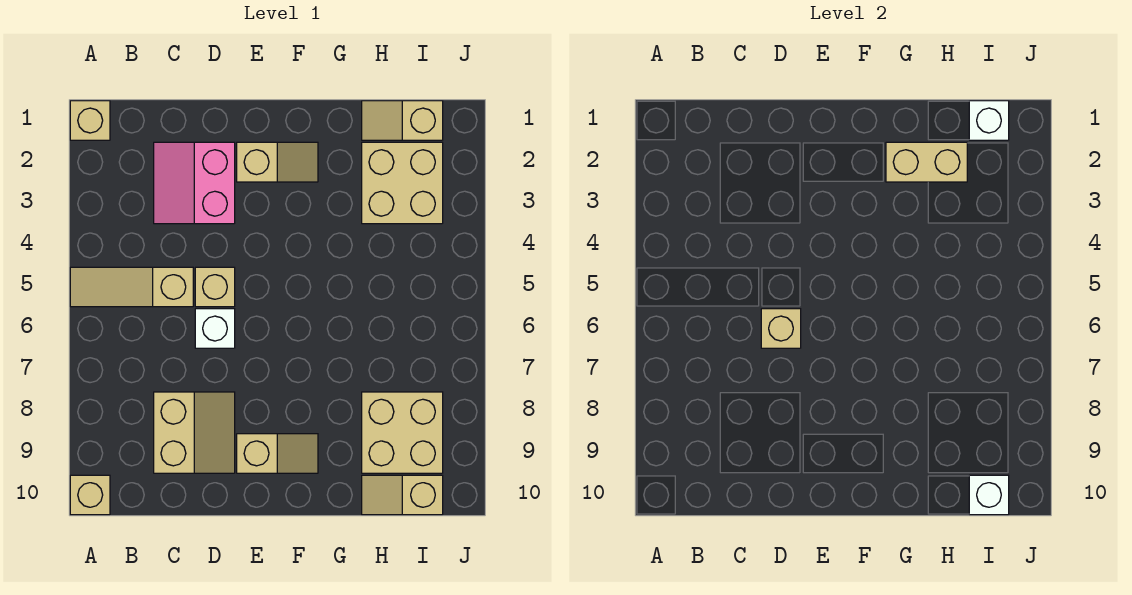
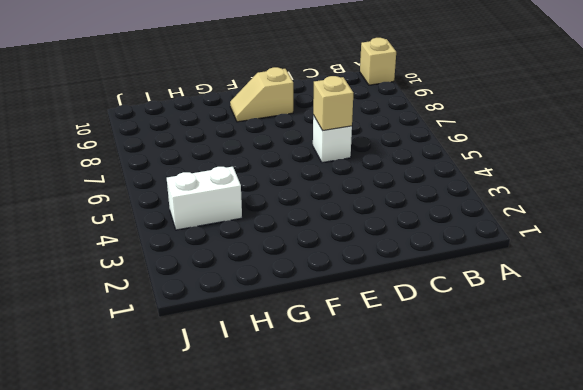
white 1x2 brick [167,167,242,230] -> none
none -> tan 1x1 brick [70,101,110,140]
none -> tan 1x3 slope [70,267,193,307]
none -> pink 2x2 slope [154,142,235,224]

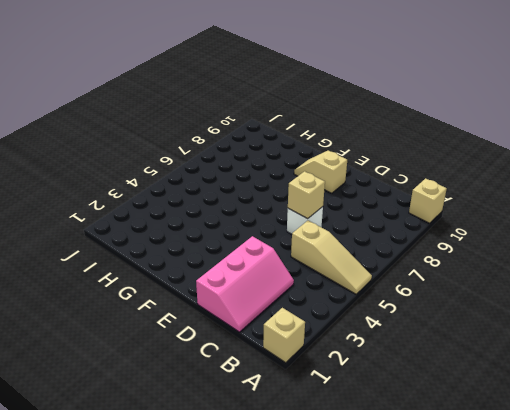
pink 2x3 slope [196,236,294,332] -> pink 2x2 slope [154,142,235,224]
none -> tan 2x2 slope [154,392,235,473]
none -> tan 1x1 brick [195,267,235,307]
none -> tan 1x2 slope [237,142,318,182]

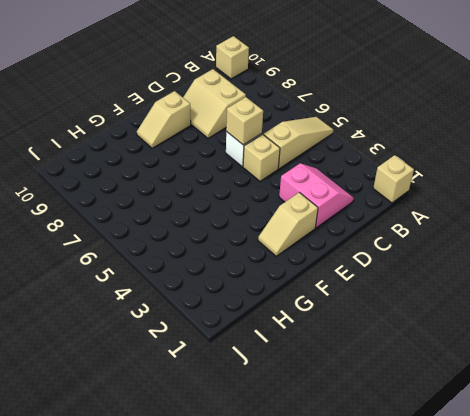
none -> tan 1x2 slope [362,101,443,140]
none -> tan 2x2 brick [362,142,443,224]
none -> tan 2x2 brick [362,392,443,473]

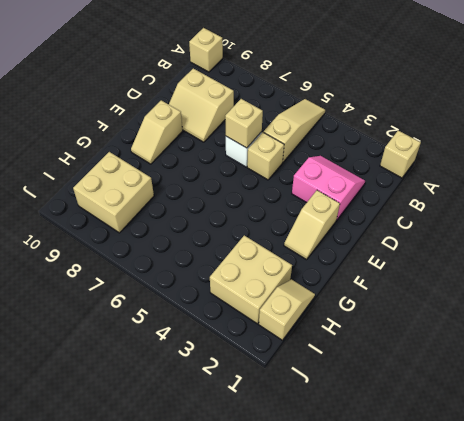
none -> tan 1x2 slope [362,475,443,515]
none -> tan 1x2 brick [886,142,967,182]
none -> white 1x1 brick [969,101,1009,140]

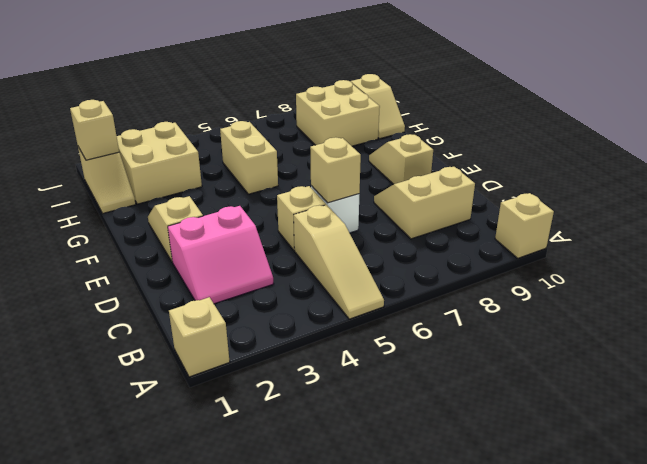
tan 1x2 brick [220,121,278,194] -> tan 1x2 brick moved to [886,142,967,182]
tan 1x1 brick [70,100,119,160] -> white 1x1 brick [969,101,1009,140]
none -> white 1x1 brick [969,475,1009,515]

